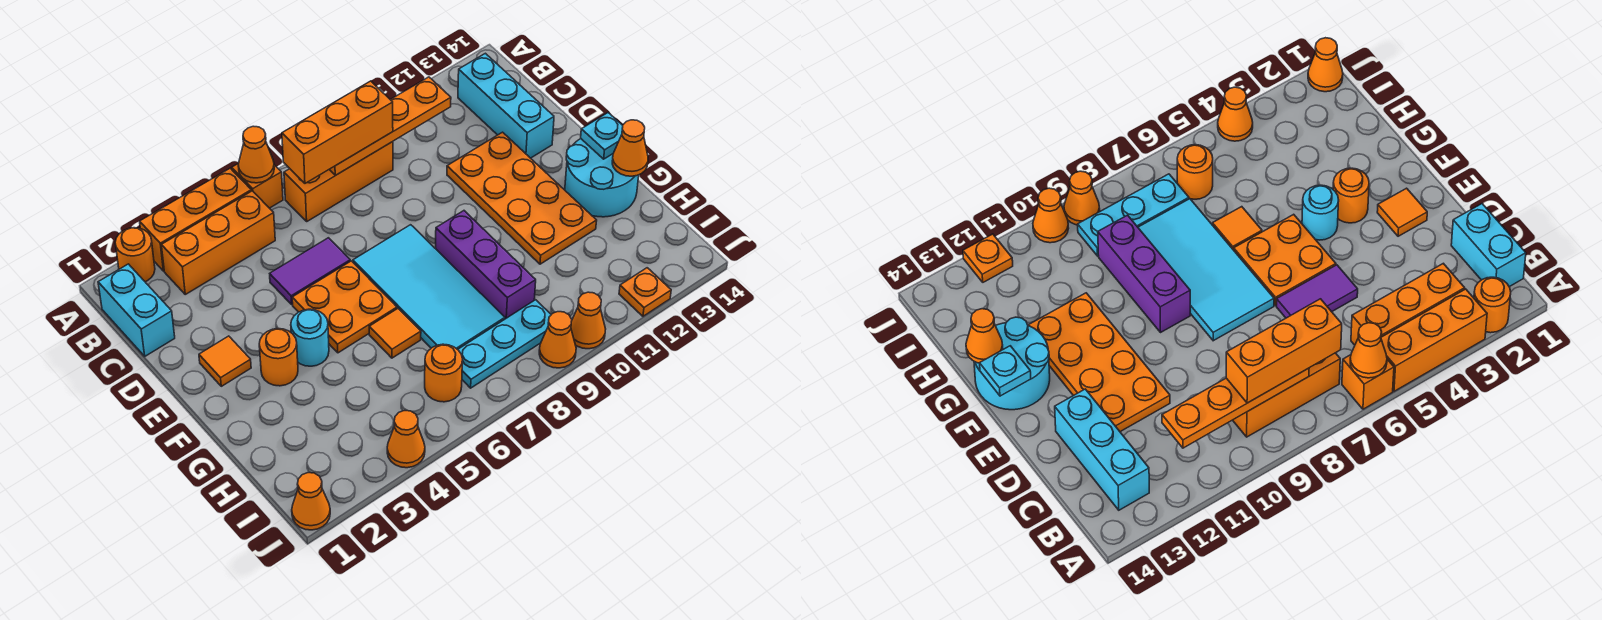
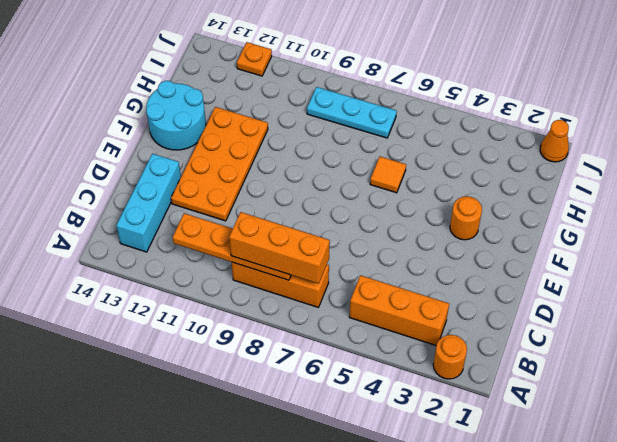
none -> orange 1x3 brick [140,168,251,271]
none -> orange 1x1 brick [232,163,283,208]
none -> cyan 1x2 brick [98,264,175,356]

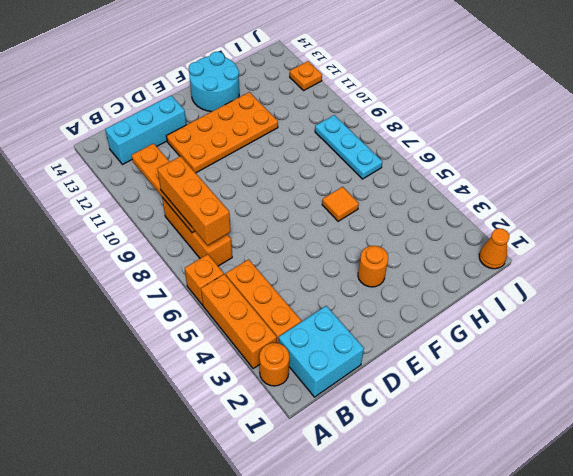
cyan 2x2 brick [279,306,364,397] -> cyan 1x2 brick [98,264,175,356]
none -> purple 1x2 tile [270,238,350,304]
none -> orange 1x1 tile [199,336,251,386]
none -> orange 2x2 plate [292,261,397,353]

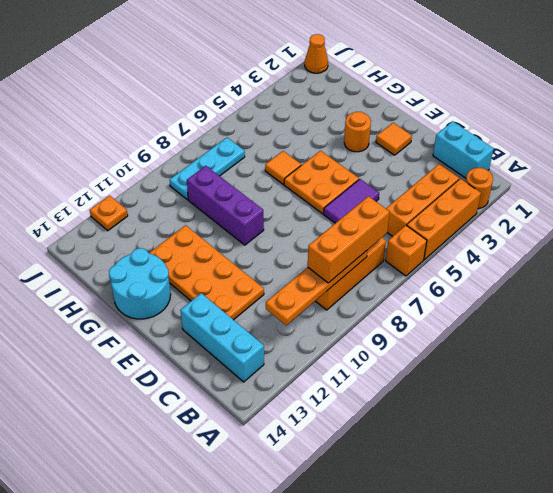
none -> cyan 2x4 tile [353,225,505,350]
none -> cyan 1x1 round brick [291,309,329,366]
none -> orange 1x1 round brick [425,344,462,402]

